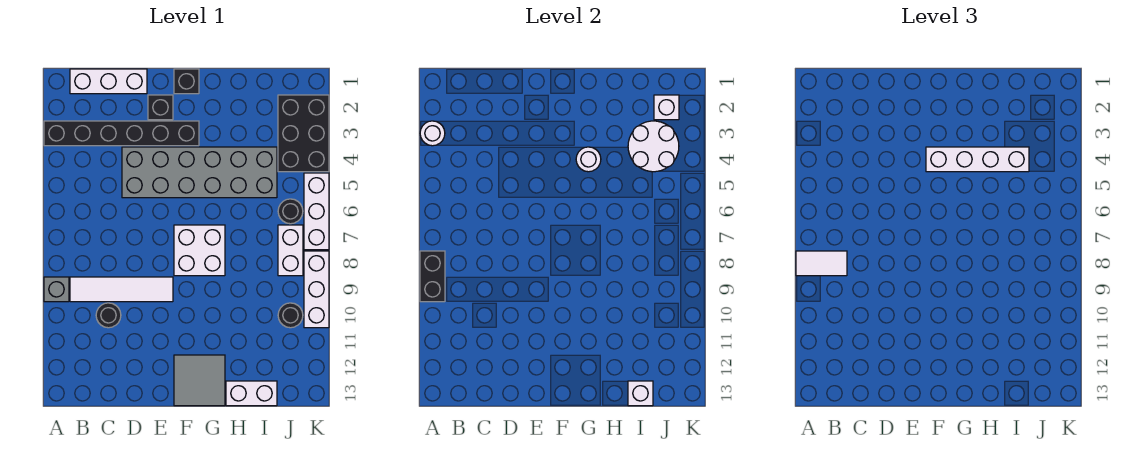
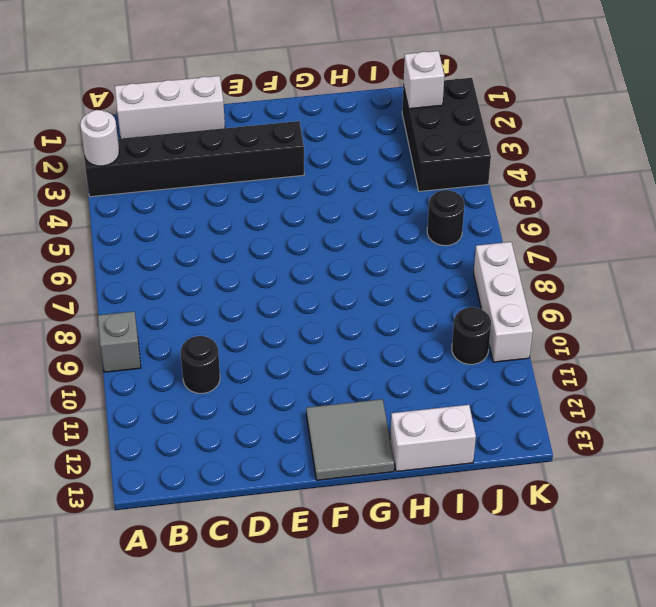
none -> white 1x4 tile [70,277,173,302]
none -> grey 2x6 brick [122,147,277,198]
none -> black 1x1 brick [148,95,173,120]

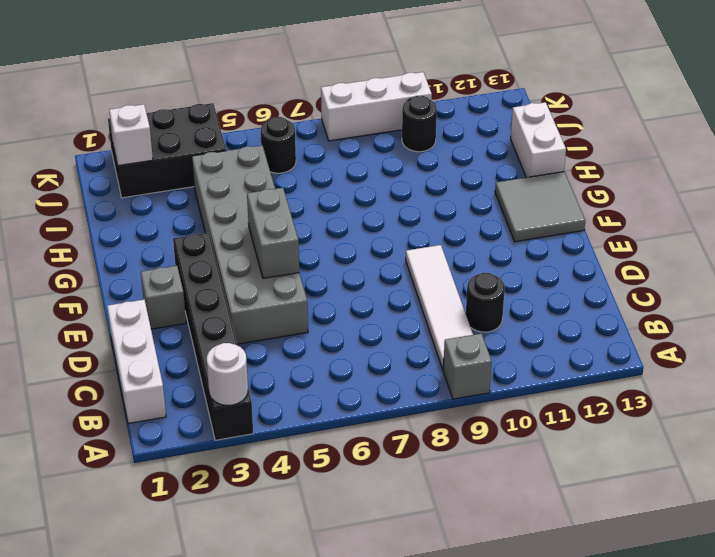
grey 1x1 brick [141,266,186,329] -> black 1x1 brick [148,95,173,120]
grey 1x2 brick [247,188,299,278] -> none
none -> black 1x1 brick [174,69,199,94]
none -> white 2x2 brick [174,225,225,276]
none -> white 1x2 brick [278,225,303,276]

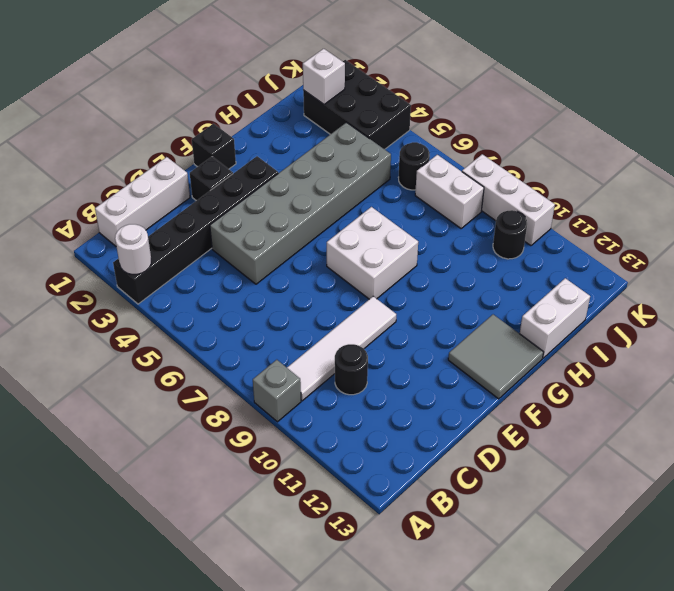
none -> white 1x3 brick [304,173,329,250]
none -> black 1x2 brick [420,251,445,302]
none -> white 1x1 round brick [576,147,601,172]

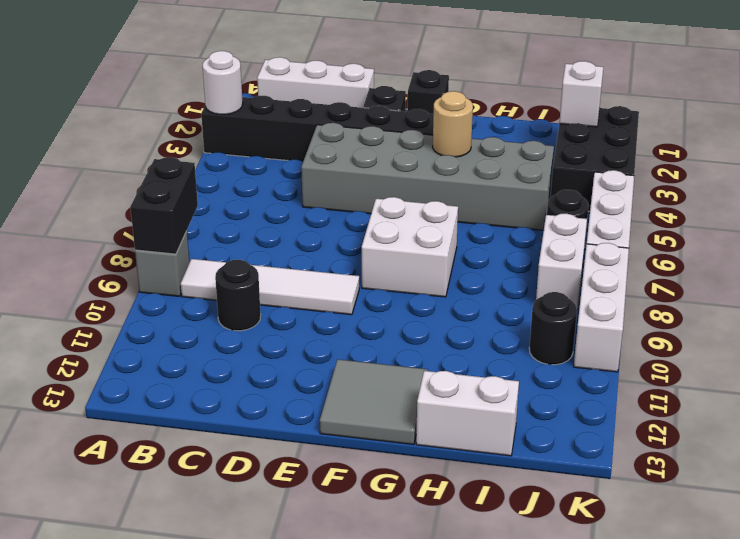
tan 1x1 round brick [433,91,473,157] -> white 1x1 round brick [576,147,601,172]
none -> white 2x2 round brick [628,121,679,172]
none -> white 1x1 brick [628,381,653,406]
none -> white 1x2 tile [796,251,847,276]

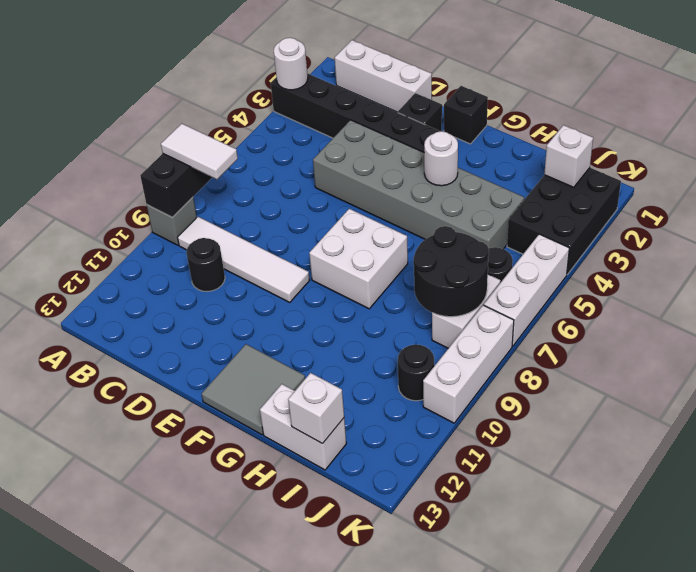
black 2x2 round brick [413,226,489,317] -> none
none -> white 2x2 round brick [628,121,679,172]
none -> white 1x4 brick [926,147,1029,172]

